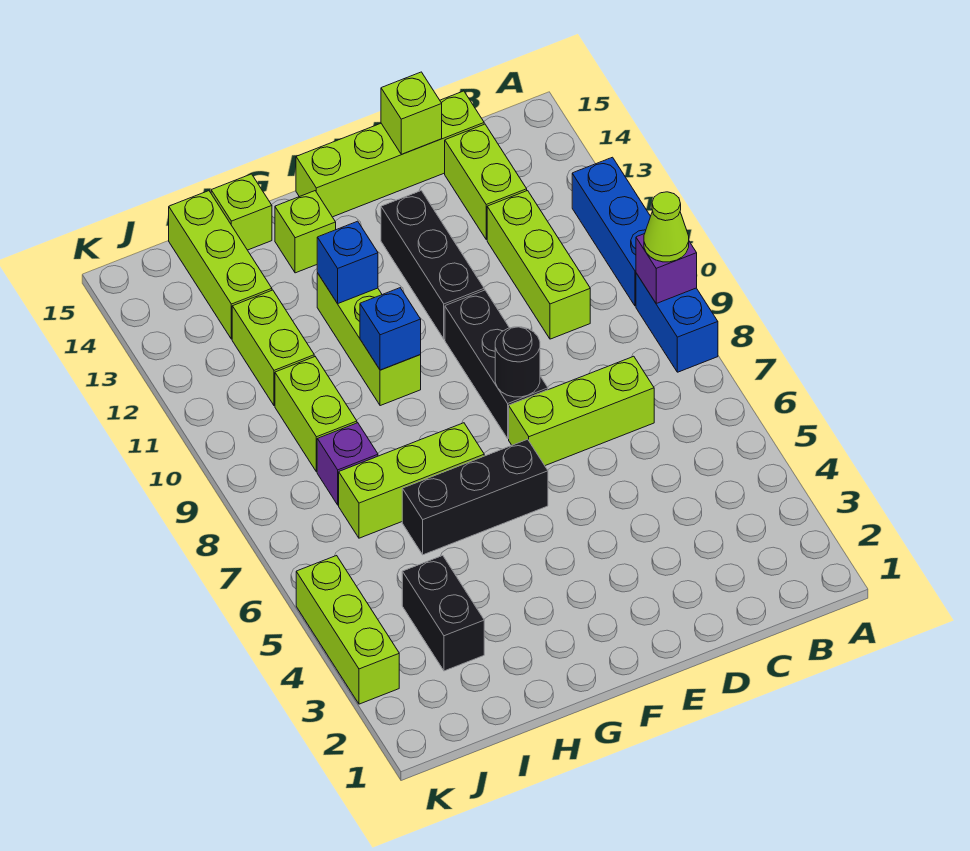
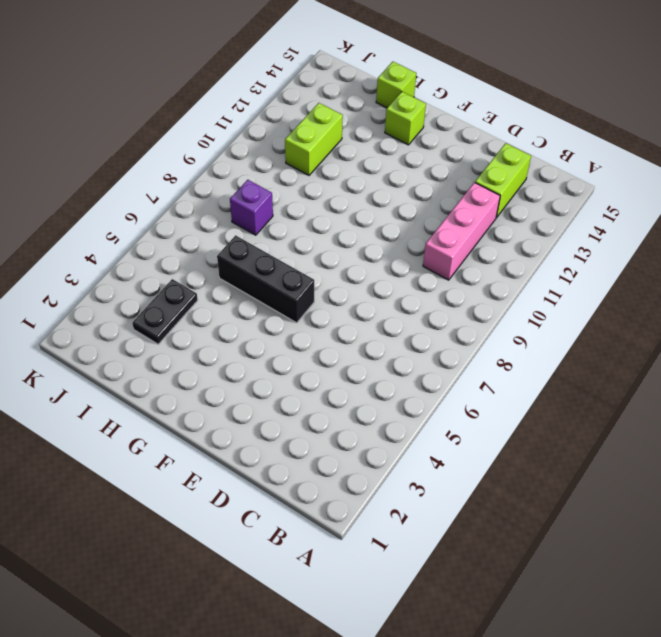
pink 1x3 brick [423,183,500,280] -> lime 1x3 brick [487,191,590,339]
black 1x2 plate [132,279,198,344] -> black 1x2 brick [402,556,484,671]
none -> blue 1x2 brick [636,273,718,372]
none -> blue 1x3 brick [572,157,651,306]
none -> lime 1x3 brick [509,356,654,466]

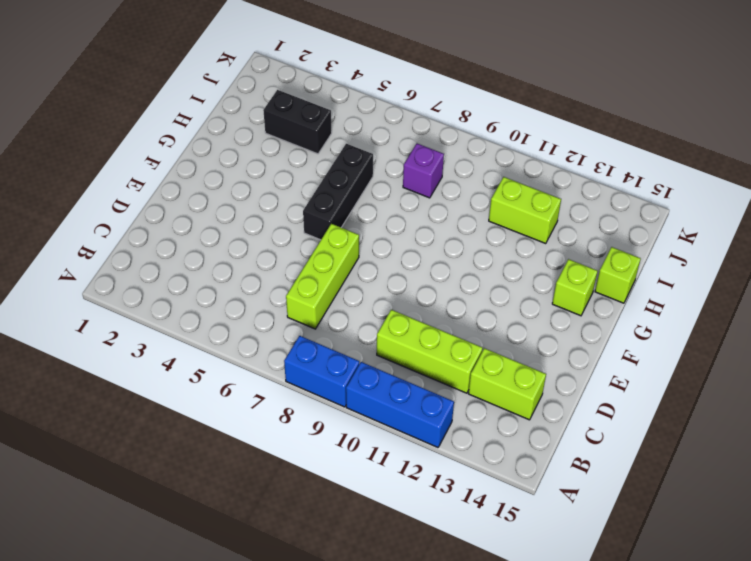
none -> lime 1x4 brick [296,91,484,217]
none -> black 1x3 brick [445,290,548,439]
none -> black 1x3 brick [381,191,484,339]

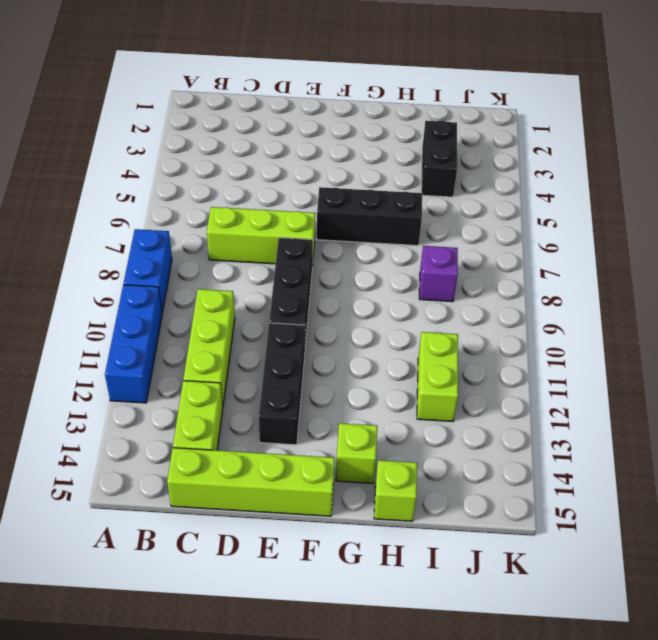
none -> lime 1x3 brick [339,423,484,538]
none -> lime 1x3 brick [317,273,421,406]
none -> lime 1x2 brick [275,357,357,472]

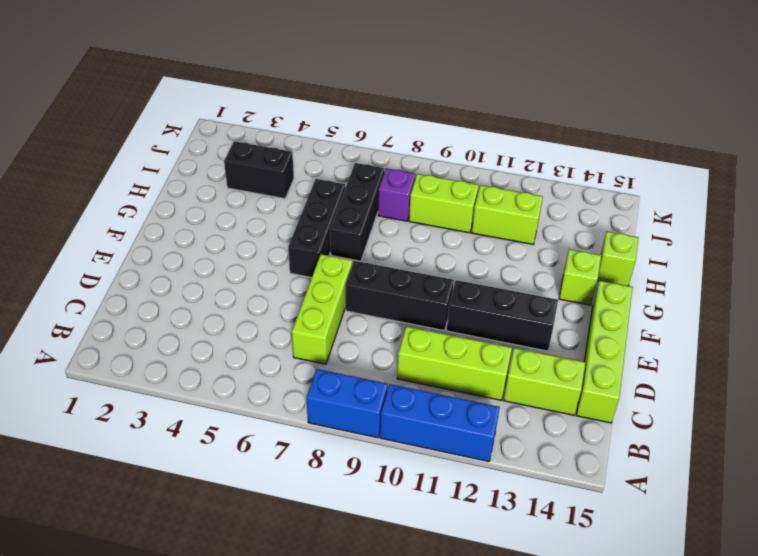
black 1x3 brick [330,163,384,261] -> lime 1x3 brick [339,423,484,538]
none -> lime 1x3 brick [317,273,421,406]
none -> lime 1x3 brick [169,191,272,339]
none -> lime 1x3 brick [296,556,399,704]

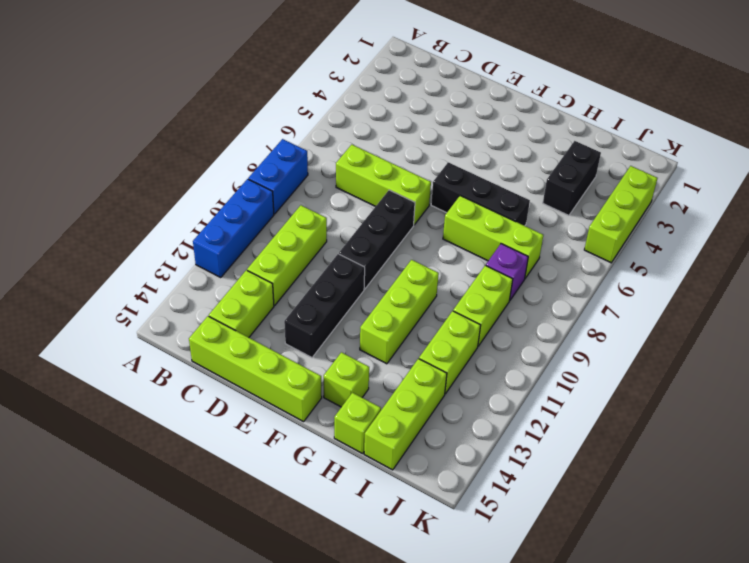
none -> purple 1x1 brick [636,234,697,303]
none -> lime 1x1 brick [381,72,442,154]
none -> black 1x1 round brick [495,327,540,397]

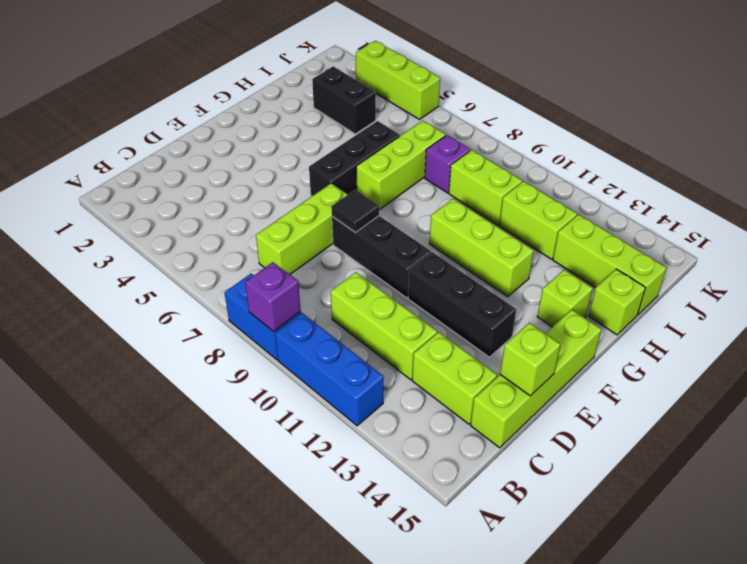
black 1x1 tile [331,190,379,232] -> black 1x1 round brick [495,327,540,397]
none -> blue 1x1 brick [360,288,421,370]
none -> blue 1x1 brick [317,221,378,303]
none -> lime 1x1 cone [644,192,689,262]

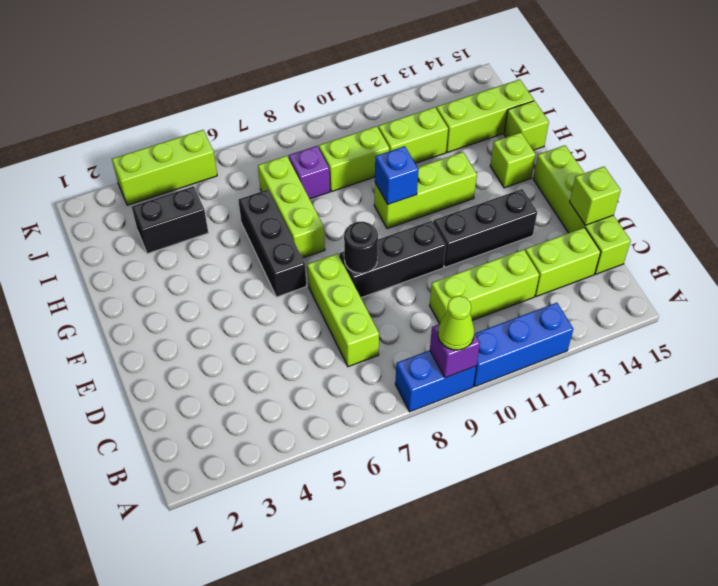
none -> blue 1x1 brick [317,221,378,303]

